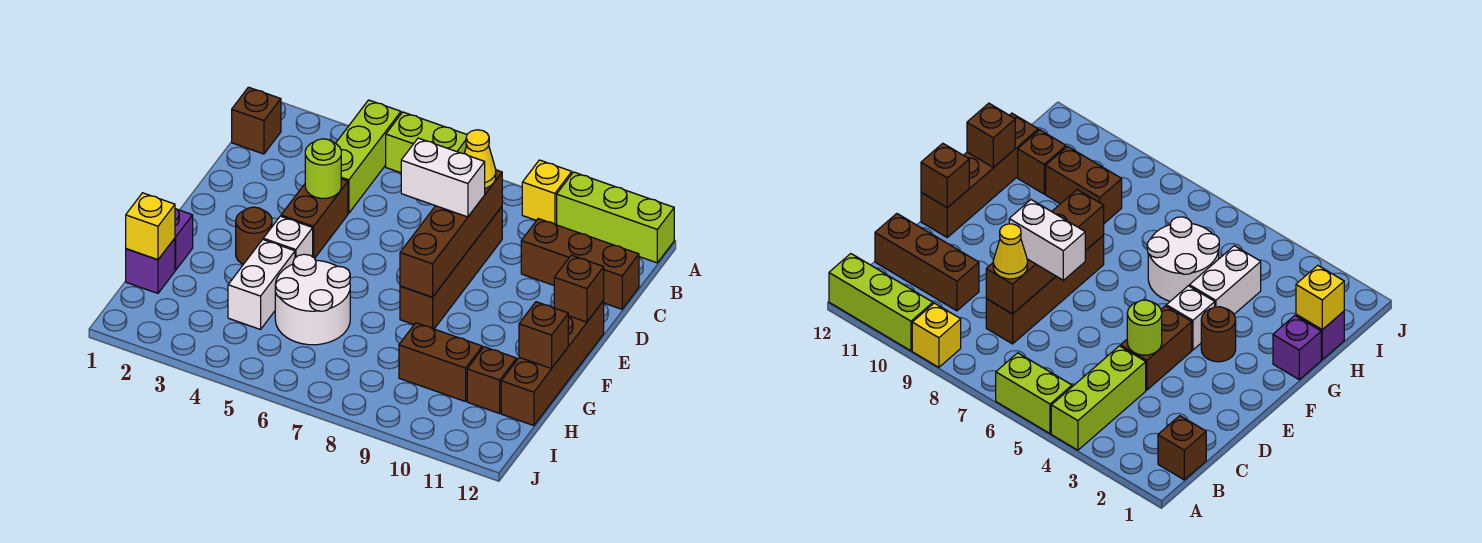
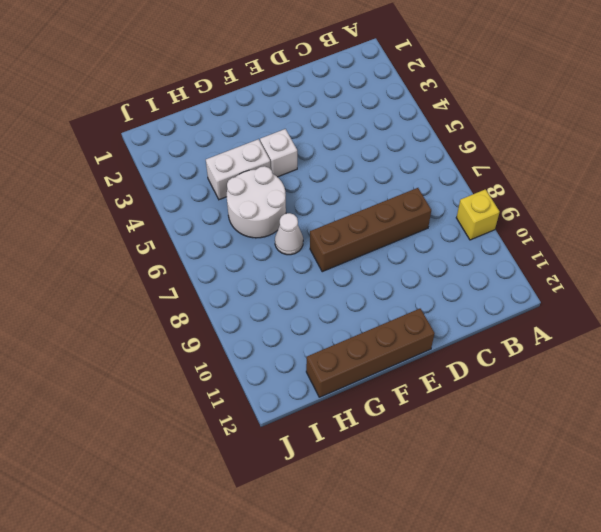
white 1x1 cone [275,213,303,255] -> none
none -> lime 1x3 brick [336,100,401,213]
none -> lime 1x2 brick [386,112,467,173]
none -> lime 1x3 brick [557,172,674,263]

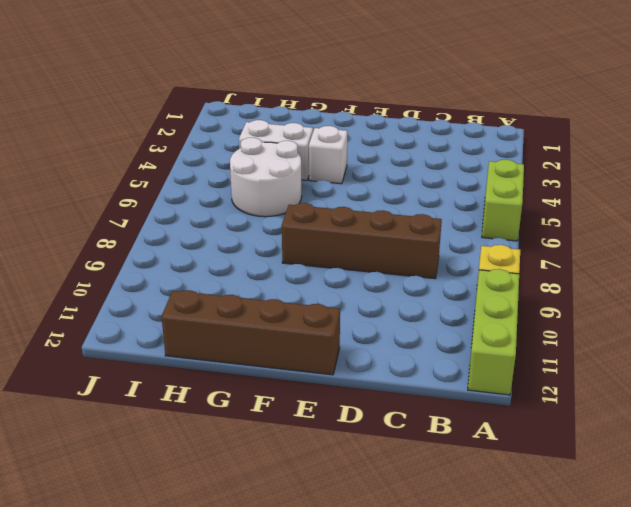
none -> lime 1x3 brick [336,100,401,213]
none -> brown 1x1 brick [232,87,281,154]
none -> brown 1x3 brick [521,219,639,309]

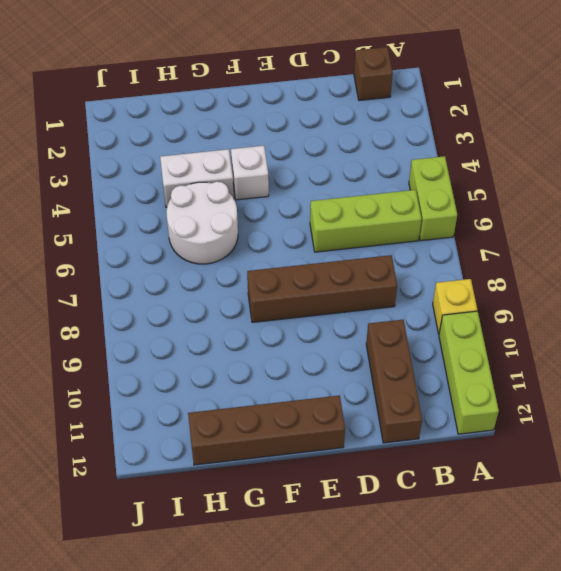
lime 1x3 brick [310,190,422,252] -> lime 1x3 brick moved to [336,100,401,213]
none -> brown 1x2 brick [281,179,348,258]
none -> brown 1x1 round brick [236,207,272,264]
none -> purple 1x1 brick [175,209,193,270]

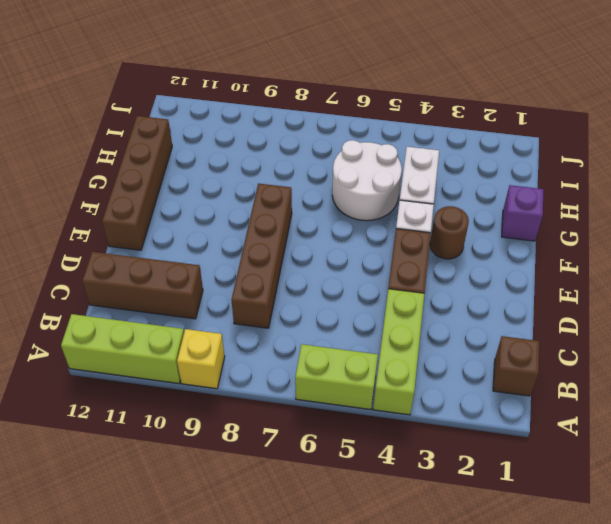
none -> purple 1x1 brick [126,238,175,293]
none -> brown 1x2 brick [399,323,482,402]
none -> brown 1x1 brick [467,347,517,413]

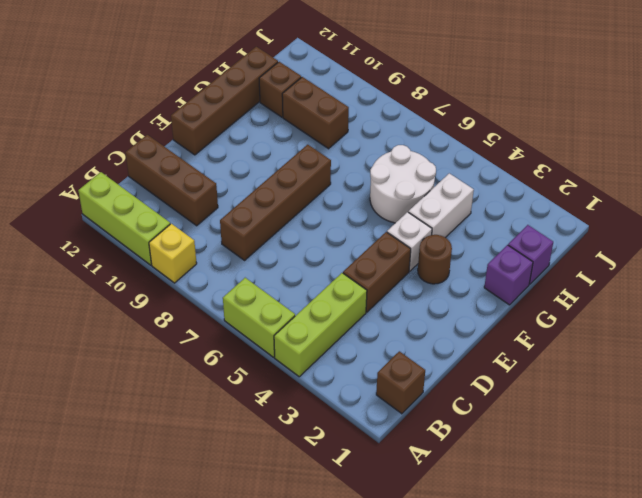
none -> brown 1x4 brick [400,170,502,297]
none -> lime 1x1 round brick [305,139,341,198]
none -> brown 1x1 brick [554,255,604,322]

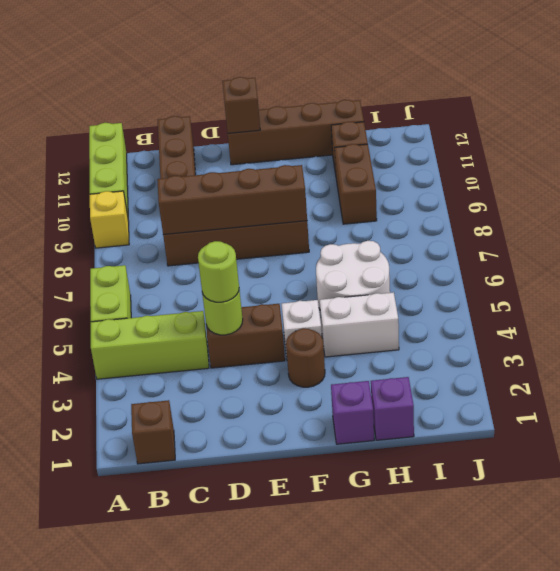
lime 1x1 round brick [198,241,239,302] -> none
none -> brown 1x1 brick [519,302,568,369]
none -> yellow 1x1 brick [126,193,175,260]
none -> yellow 1x1 cone [464,130,496,188]

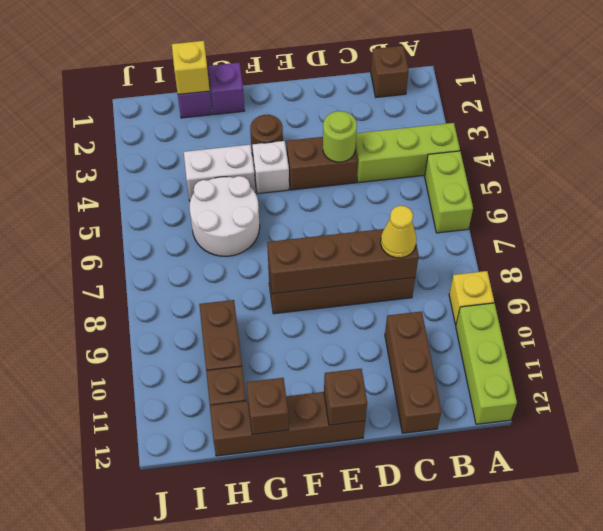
none -> white 1x2 brick [401,138,485,217]

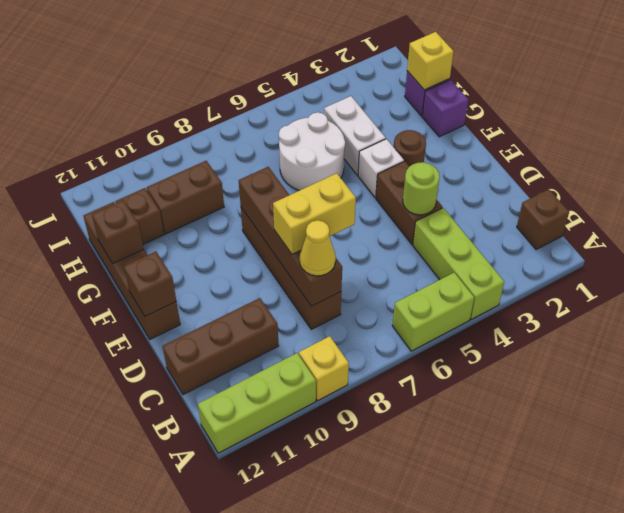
yellow 1x2 brick [273,173,356,254] -> white 1x2 brick [401,138,485,217]

